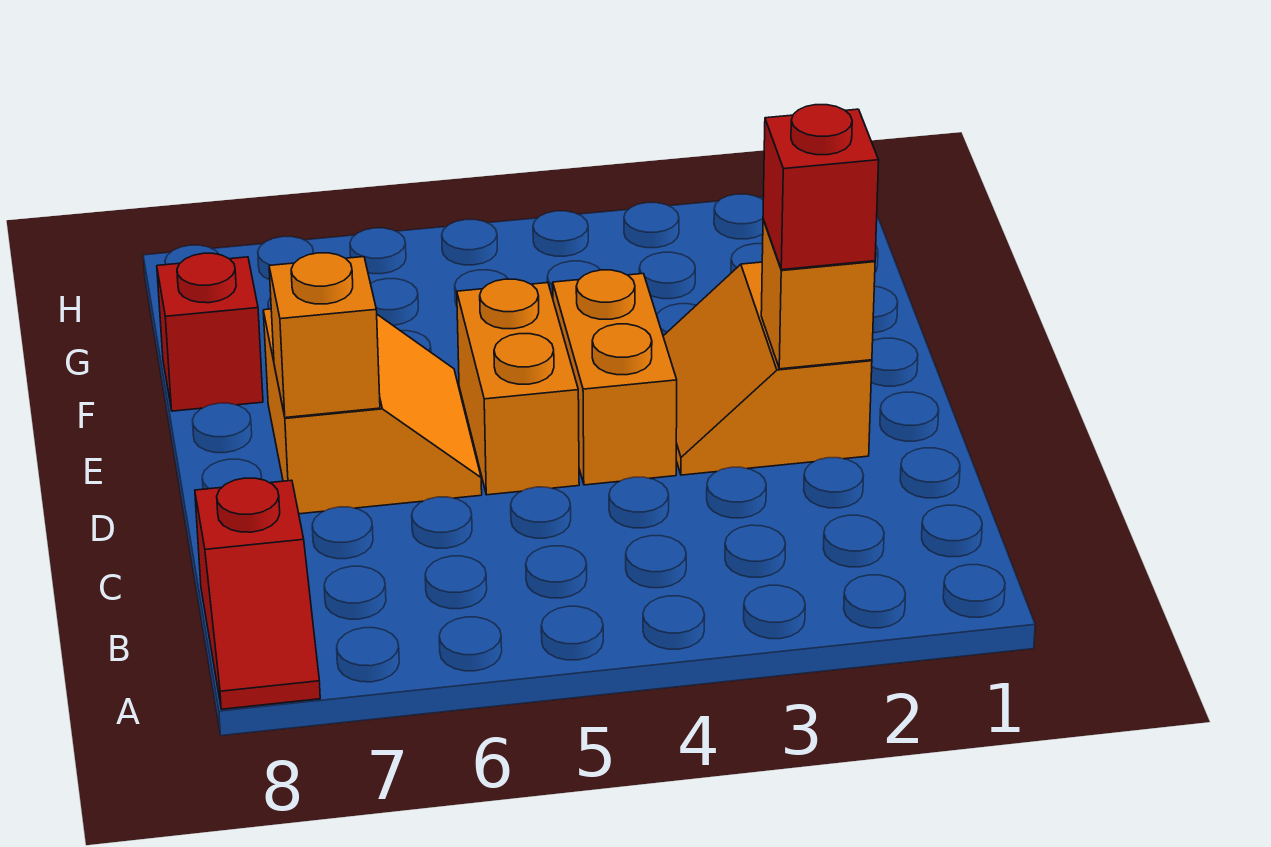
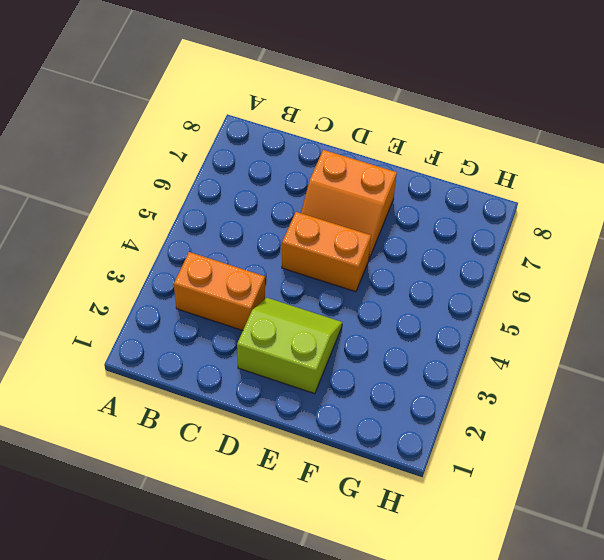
orange 1x2 brick [174,252,265,330] -> orange 1x2 brick moved to [553,270,677,485]
lime 2x2 slope [237,298,342,394] -> orange 2x2 slope [663,262,872,475]
none -> red 1x2 slope [195,478,320,709]
none -> red 1x1 brick [157,253,263,411]

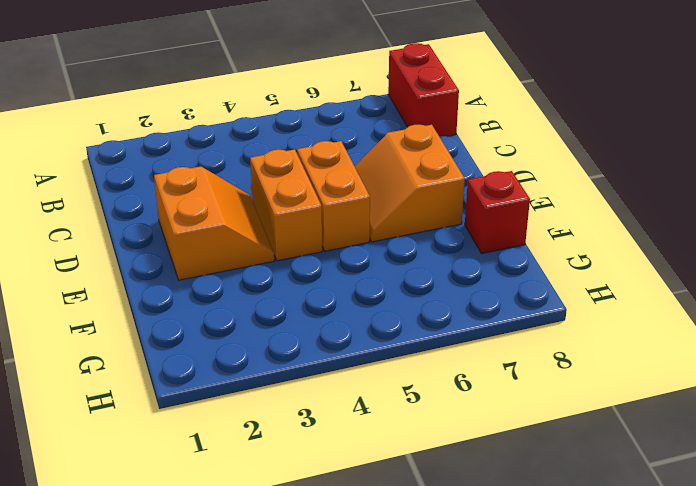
red 1x2 brick [388,43,459,137] -> red 1x2 slope [195,478,320,709]
none -> orange 1x1 brick [761,219,875,369]
none -> orange 1x1 brick [269,253,380,418]

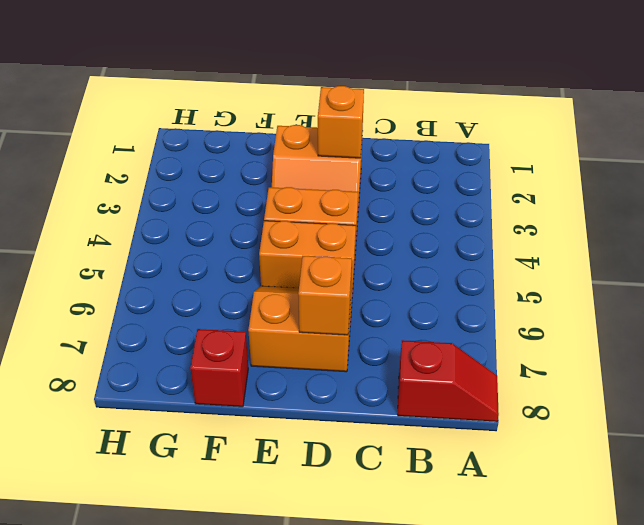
none -> red 1x1 brick [763,105,879,270]

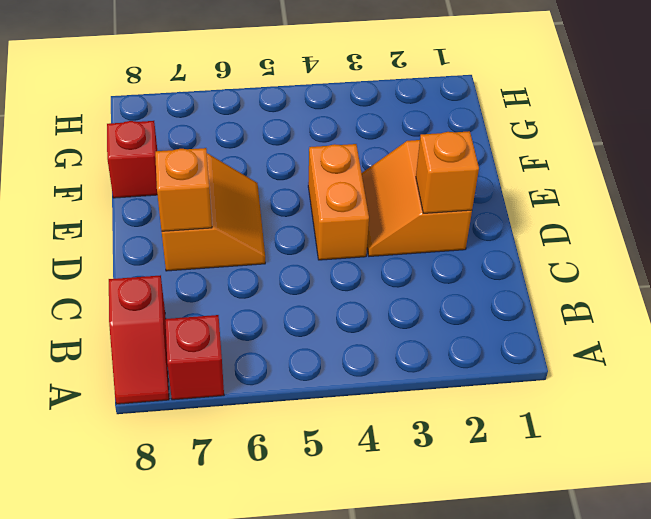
red 1x1 brick [165,315,224,400] -> red 1x1 brick moved to [763,105,879,270]
none -> orange 1x2 brick [457,279,579,495]

